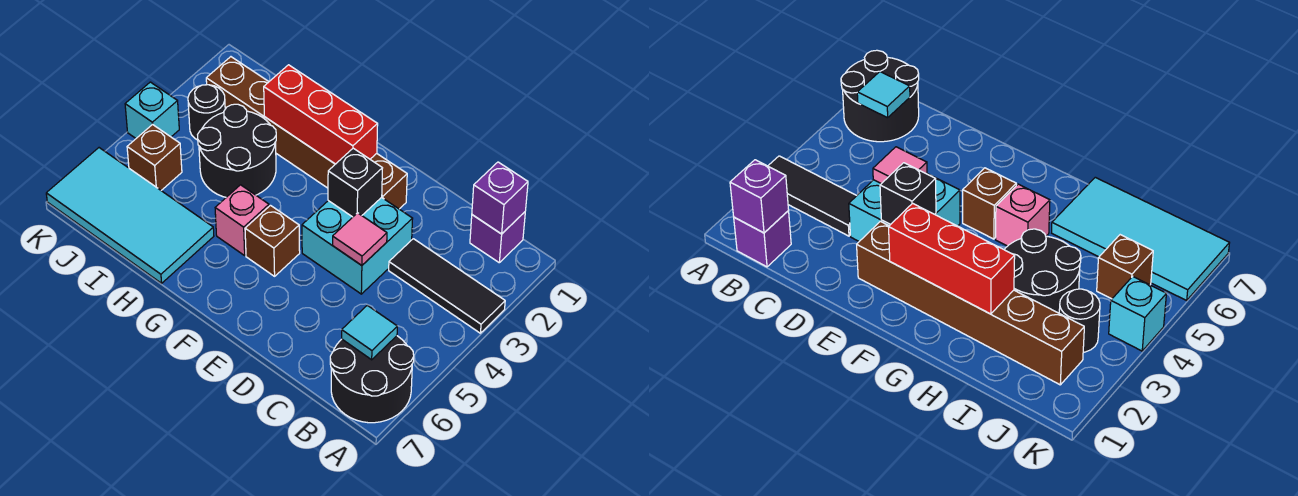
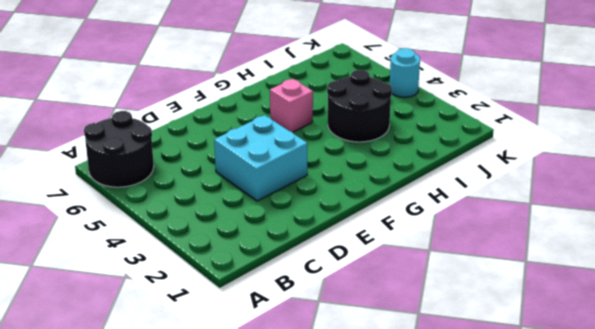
cyan 1x1 round brick [390,48,420,98] -> cyan 1x1 brick [125,82,179,138]
none -> black 1x3 tile [389,239,505,333]
none -> purple 1x1 brick [470,212,525,263]
none -> brown 1x6 brick [206,57,407,209]

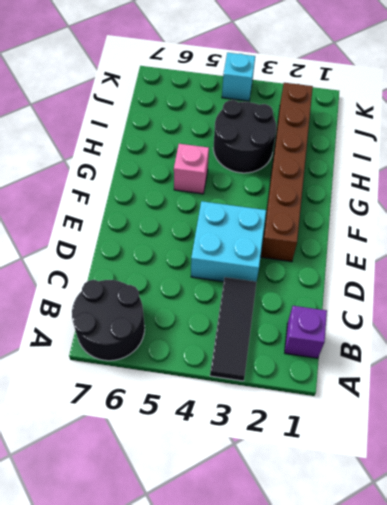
none -> brown 1x1 brick [245,205,300,276]
none -> cyan 2x4 tile [46,148,214,283]
none -> black 1x1 round brick [188,85,225,140]

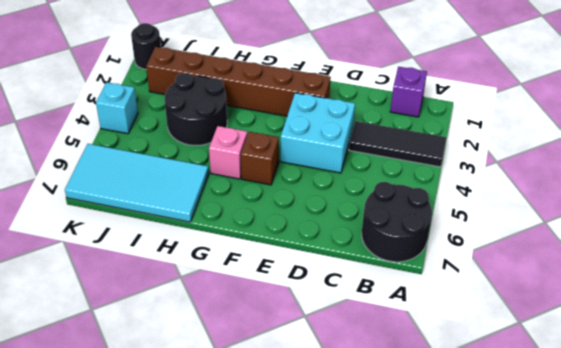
black 1x1 round brick [131,23,161,69] -> black 1x1 round brick moved to [188,85,225,140]
none -> brown 1x1 brick [127,124,182,190]
none -> purple 1x1 brick [472,162,528,234]
none -> cyan 1x1 tile [342,305,397,360]

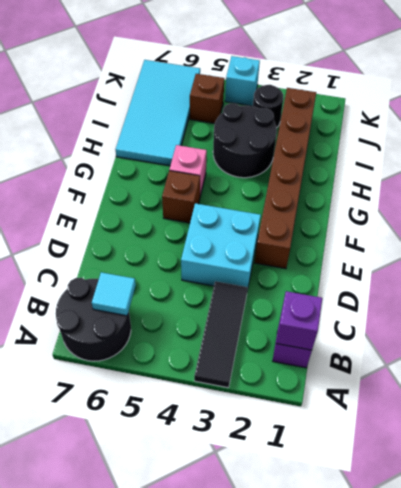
none -> pink 1x1 tile [333,213,387,265]
none -> black 1x1 brick [328,148,382,217]
none -> red 1x3 brick [264,65,378,164]

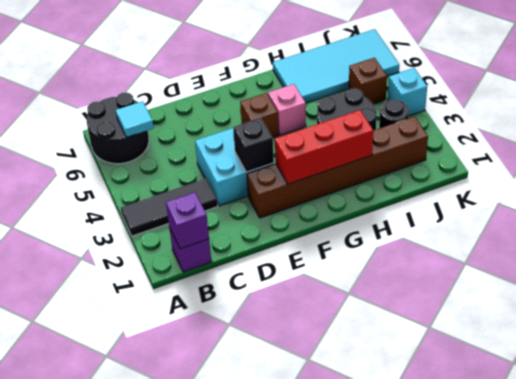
none -> pink 1x1 tile [333,213,387,265]

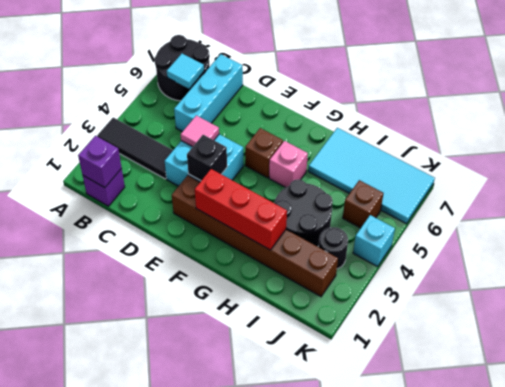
cyan 1x3 brick [174,54,243,132] -> none

